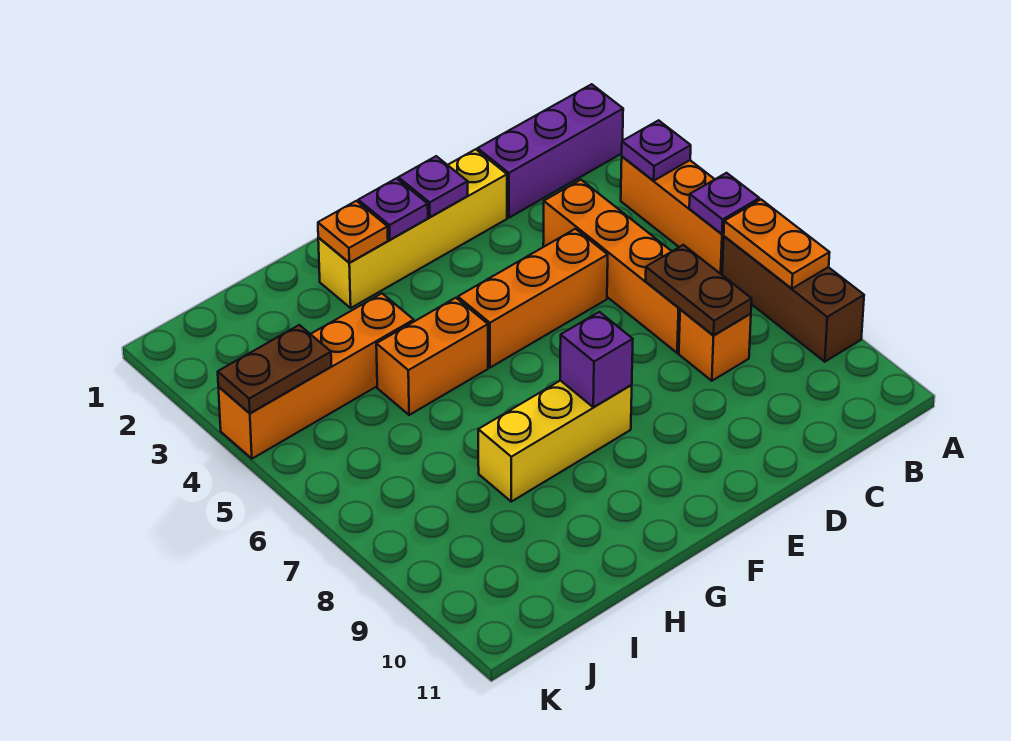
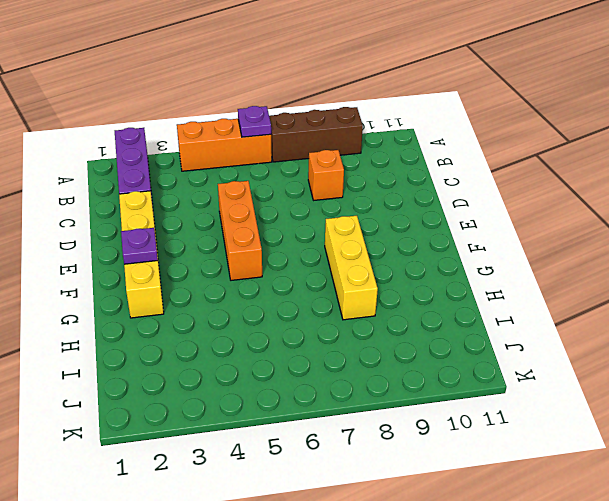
none -> orange 1x4 brick [543,180,680,353]
none -> orange 1x2 brick [376,298,488,415]
none -> orange 1x4 brick [218,294,414,459]

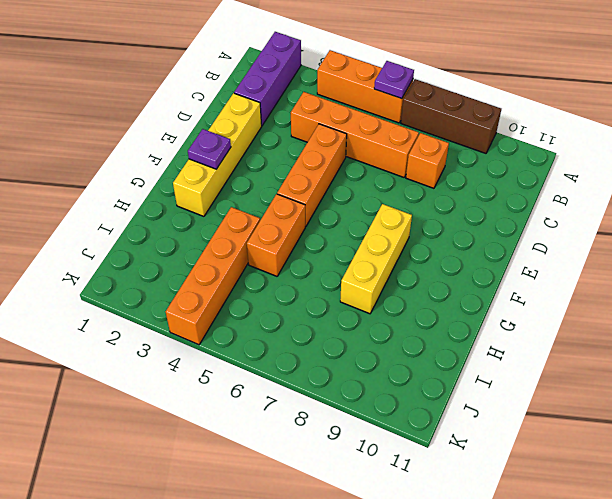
none -> purple 1x1 plate [622,120,691,181]
none -> orange 1x2 plate [724,200,830,289]
none -> brown 1x2 plate [646,245,752,335]

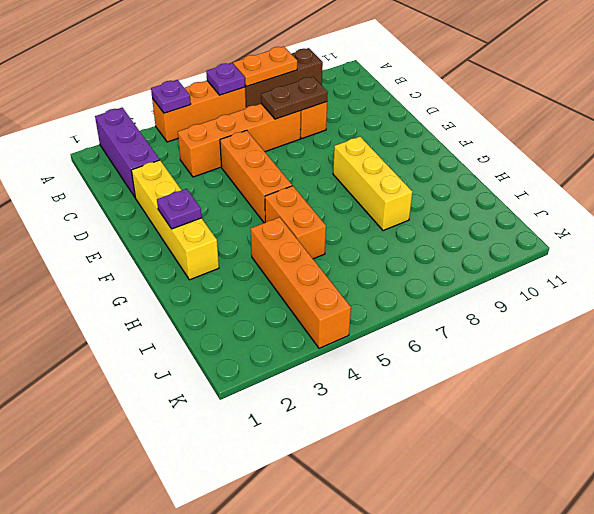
none -> purple 1x1 plate [398,156,468,217]
none -> purple 1x1 brick [560,312,633,407]
none -> orange 1x1 plate [318,201,388,263]

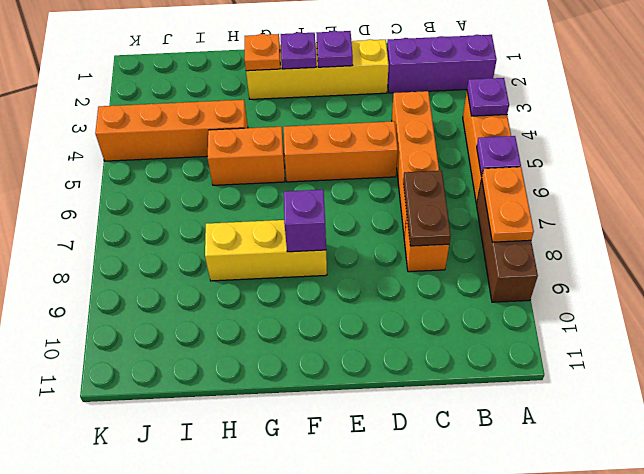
none -> brown 1x2 plate [218,325,331,413]

